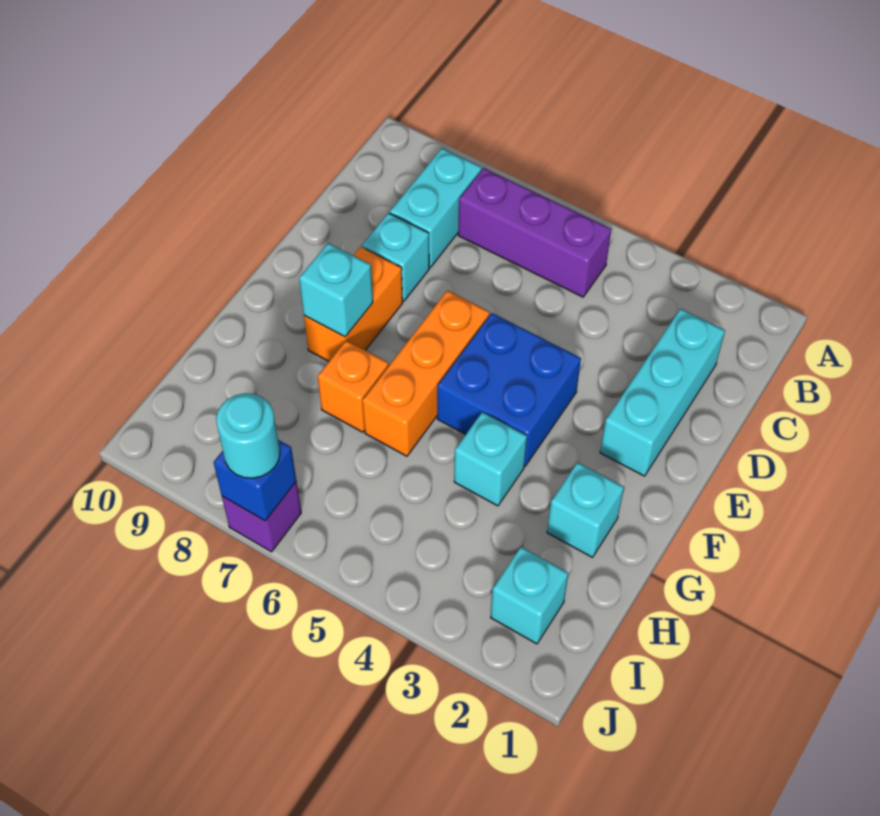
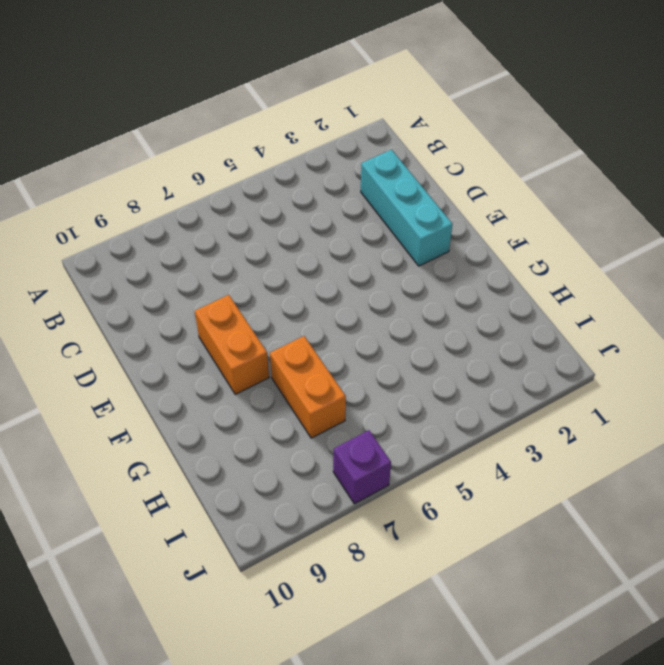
orange 1x2 brick [270,336,346,438] -> orange 1x1 brick [318,340,389,432]
none -> purple 1x3 brick [458,168,611,297]
none -> cyan 1x2 brick [390,148,482,268]
none -> cyan 1x1 brick [362,213,429,301]

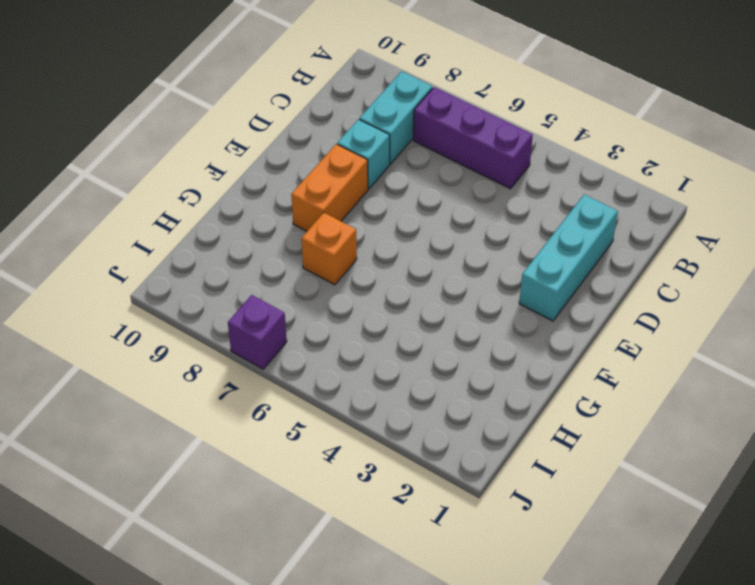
none -> blue 2x2 brick [437,313,581,466]
none -> orange 1x3 brick [362,290,490,456]
none -> cyan 1x1 brick [547,462,624,557]

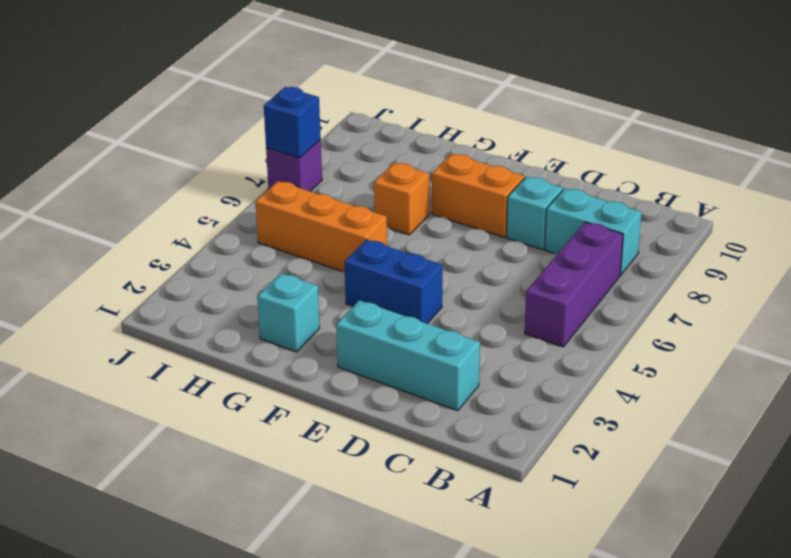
blue 1x2 brick [344,240,442,323] -> blue 2x2 brick [437,313,581,466]
orange 1x3 brick [256,181,387,272] -> orange 1x3 brick moved to [362,290,490,456]
none -> cyan 1x1 brick [454,412,527,506]
none -> cyan 1x1 brick [491,547,568,644]
none -> cyan 1x1 brick [299,243,373,337]

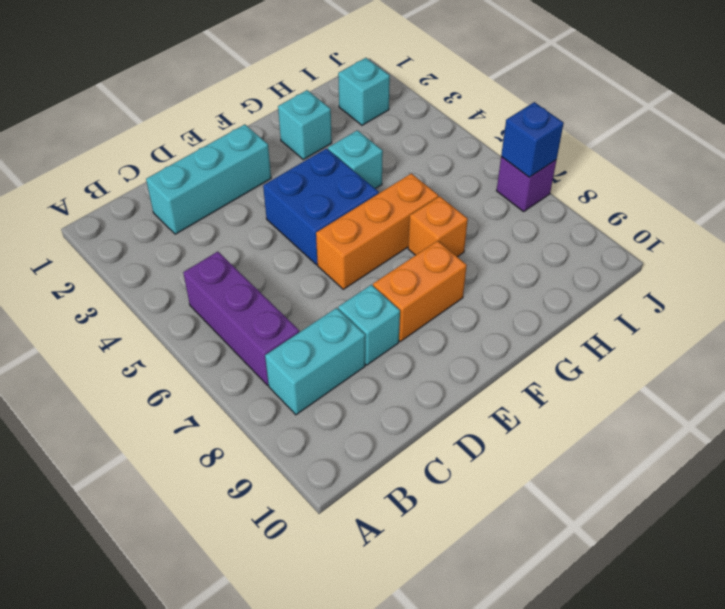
none -> cyan 1x1 brick [299,243,373,337]
none -> cyan 1x1 round brick [216,393,280,478]

